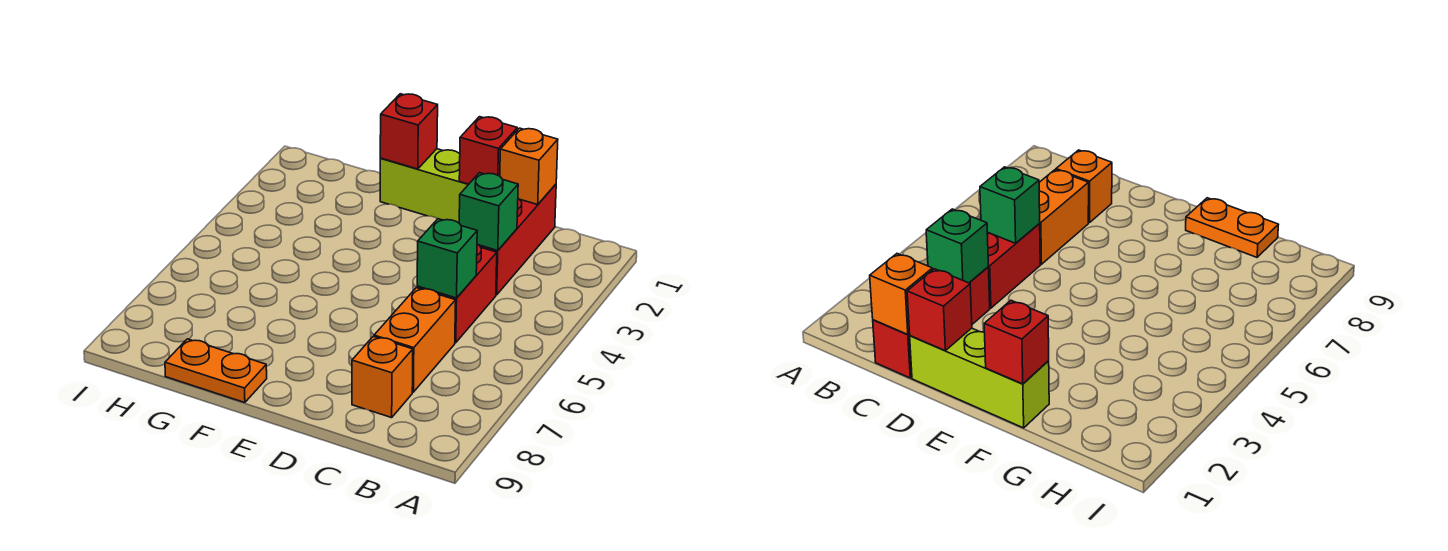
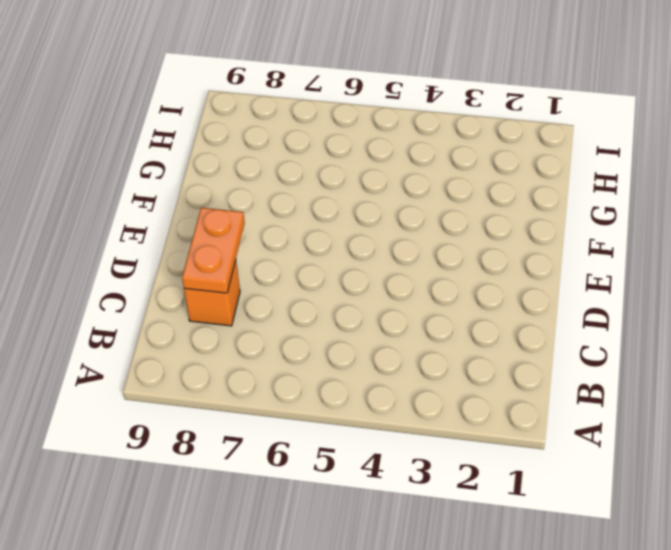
orange 1x2 plate [182,208,245,293] -> orange 1x2 plate moved to [165,339,267,403]
none -> red 1x3 brick [479,184,556,295]
none -> red 1x2 brick [417,244,497,343]

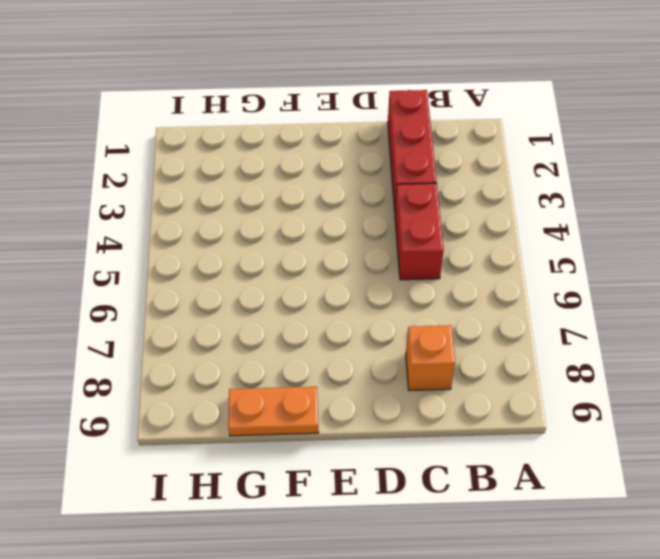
none -> orange 1x2 brick [374,288,456,392]
none -> lime 1x3 brick [380,149,469,223]

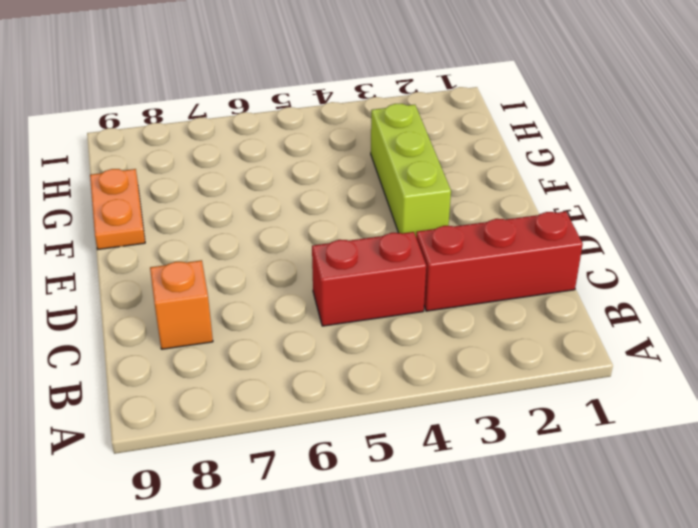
lime 1x3 brick [371,104,451,236] -> lime 1x3 brick moved to [380,149,469,223]
none -> orange 1x2 brick [374,288,456,392]
none -> orange 1x1 brick [500,128,558,204]

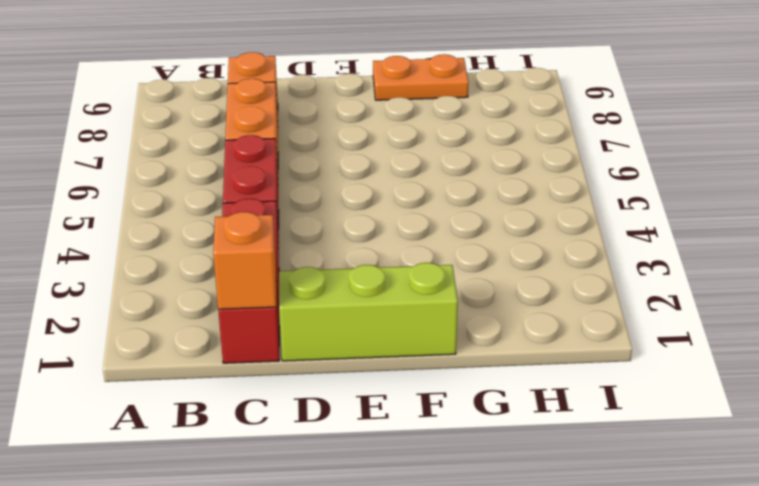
none -> green 1x1 brick [459,173,518,251]
none -> green 1x1 brick [417,219,477,298]

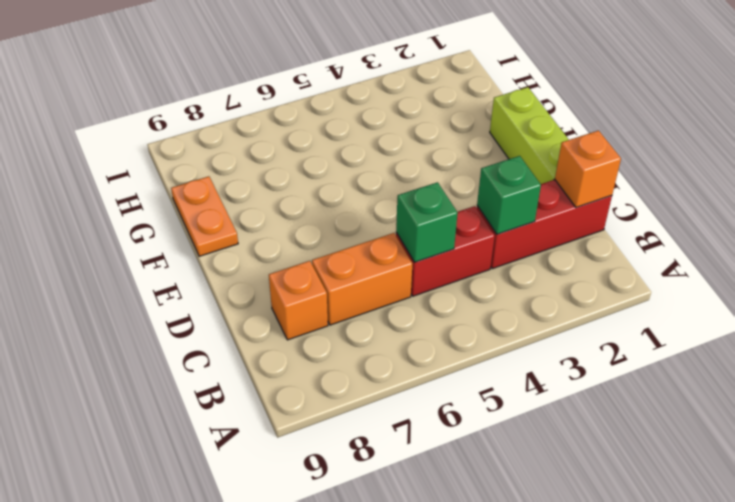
none -> red 1x1 brick [459,117,517,184]
none -> red 1x1 brick [380,94,438,169]

